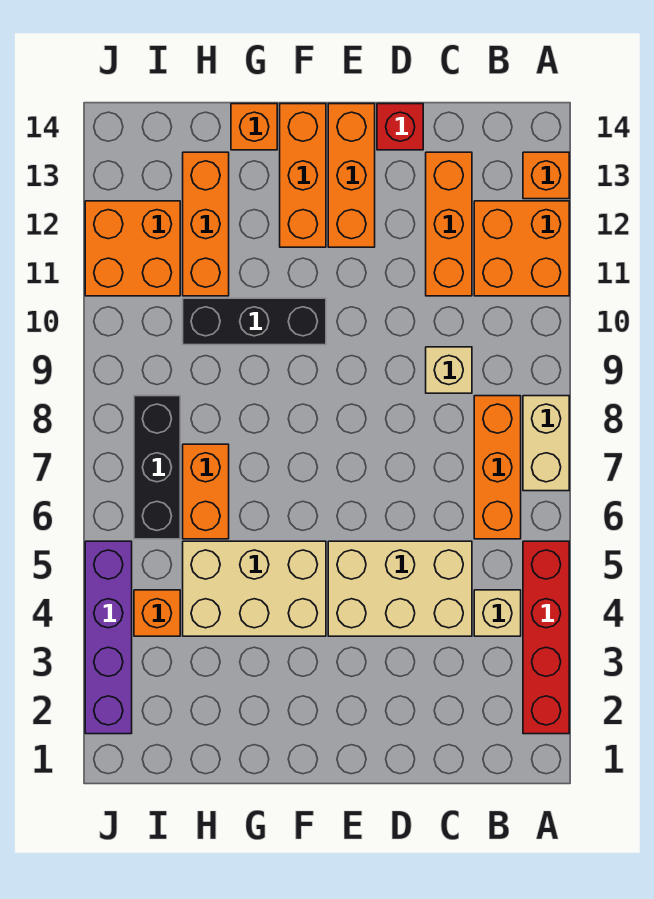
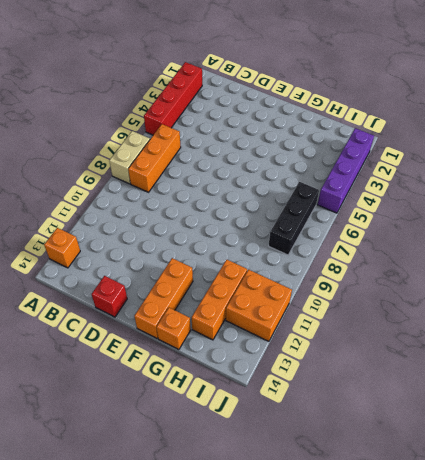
none -> orange 2x2 brick [474,201,569,296]
none -> tan 1x1 brick [474,590,521,636]
none -> tan 2x3 brick [328,541,472,636]

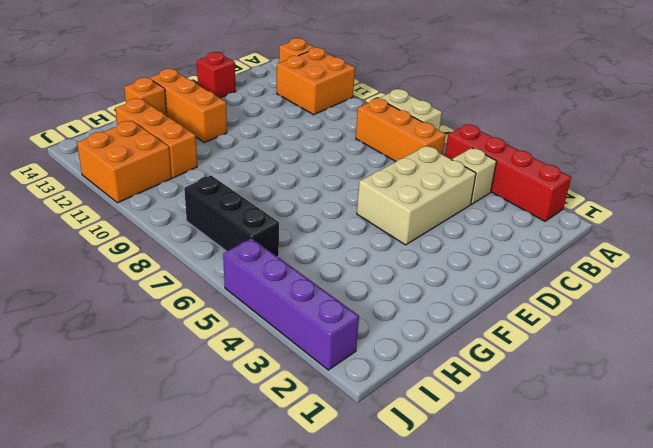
none -> tan 1x1 brick [426,347,472,393]
none -> orange 1x3 brick [426,152,472,296]
none -> orange 1x3 brick [328,104,375,247]

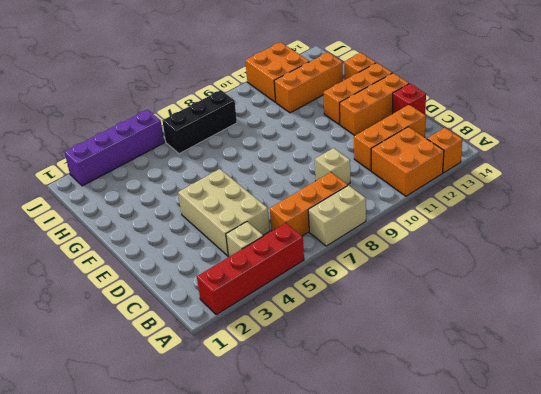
none -> tan 2x3 brick [183,541,326,636]
none -> black 1x3 brick [183,298,326,345]
none -> orange 1x2 brick [183,444,229,539]

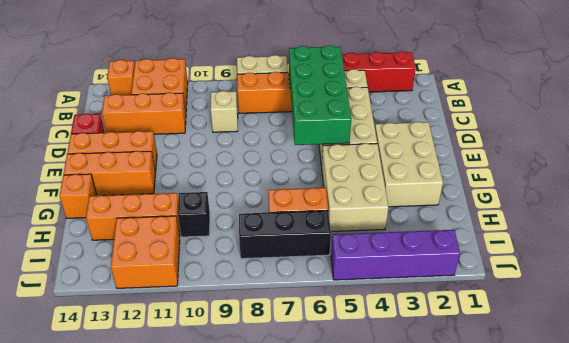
green 2x4 brick [289,46,351,145] -> none
tan 2x3 brick [375,122,443,207] -> none
black 1x1 brick [178,192,210,237] -> black 1x3 brick [183,298,326,345]
none -> orange 1x1 brick [134,590,180,636]

